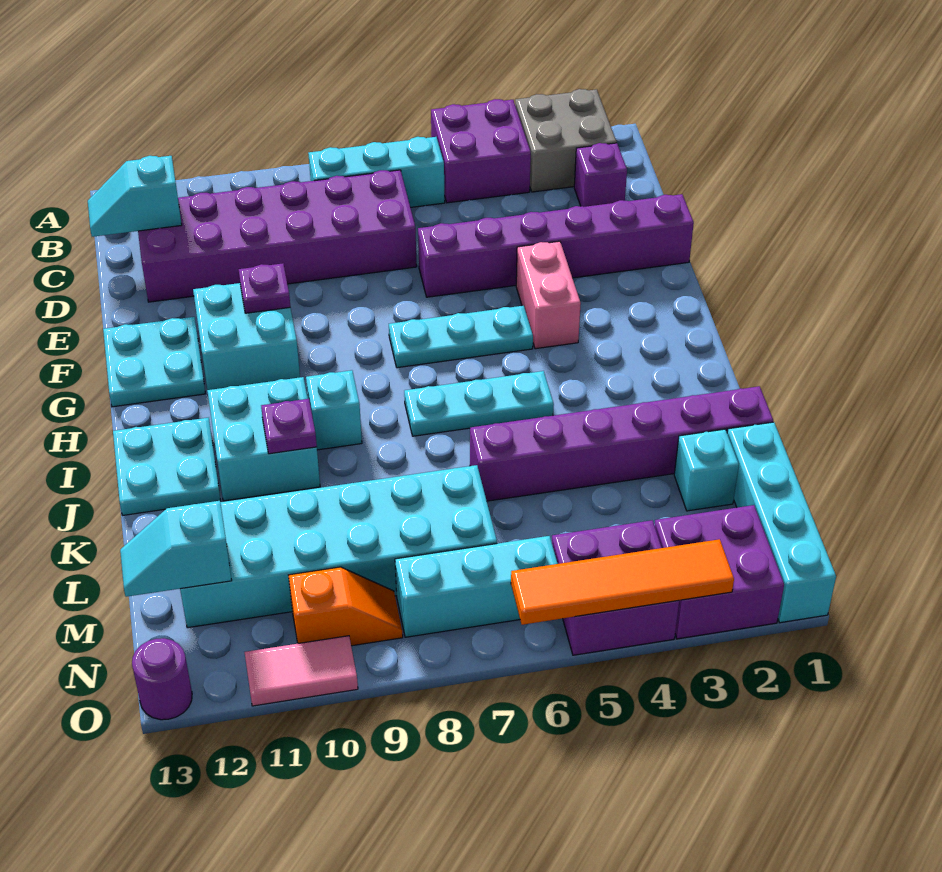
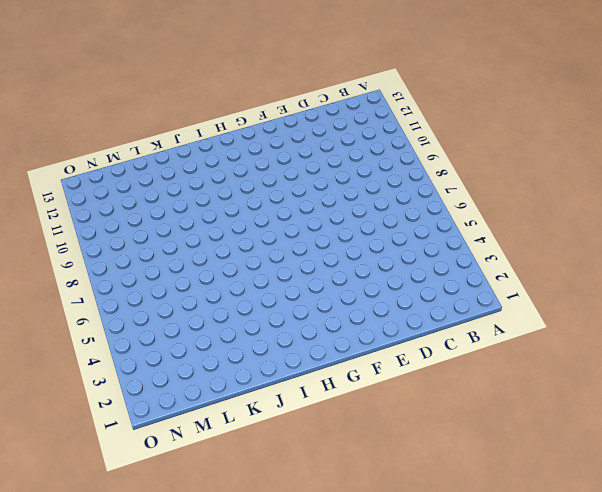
none -> grey 2x2 brick [515,89,617,192]
none -> purple 2x2 brick [431,99,531,203]
none -> cyan 1x3 brick [308,137,445,207]

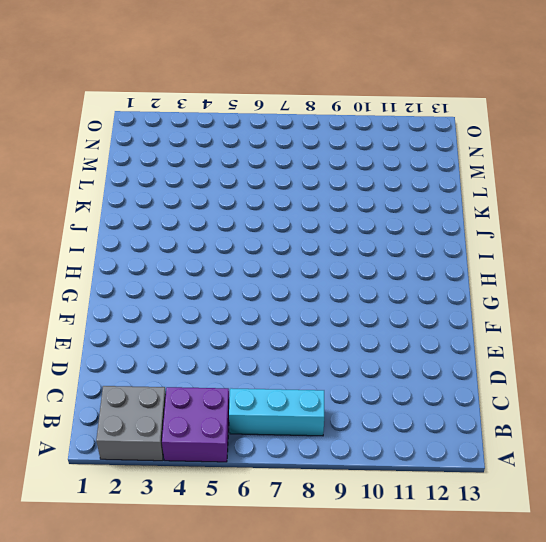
none -> purple 1x1 brick [574,143,627,207]
none -> purple 2x6 brick [138,170,417,302]
none -> purple 1x6 brick [418,194,694,297]

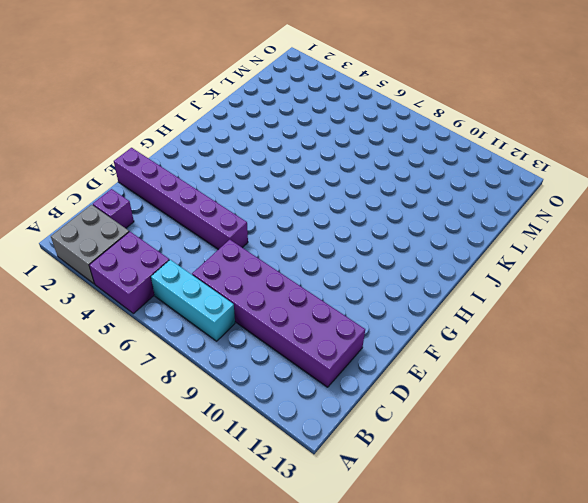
none -> pink 1x2 brick [516,241,581,349]
none -> cyan 2x2 brick [193,283,300,390]
none -> cyan 2x2 plate [103,317,206,407]

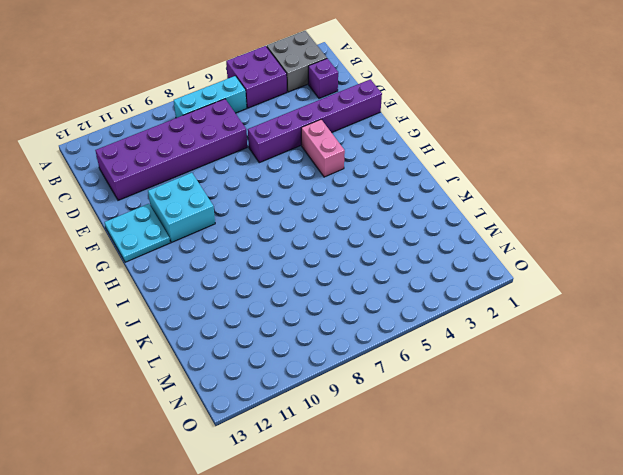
none -> cyan 1x3 plate [389,306,533,368]
none -> cyan 1x3 plate [404,371,554,436]
none -> cyan 1x1 brick [306,370,362,450]

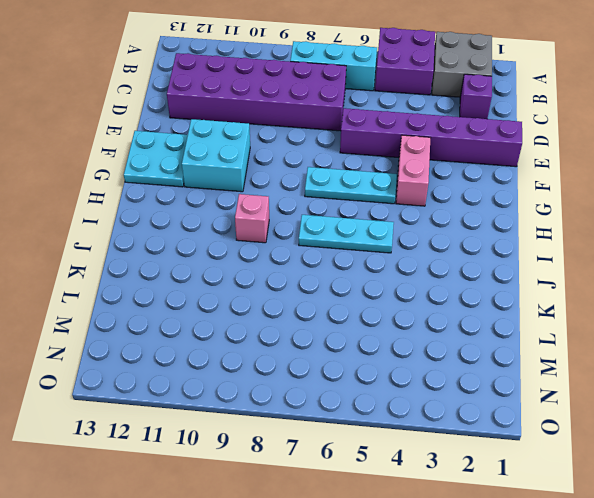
pink 1x1 brick [235,194,269,243] -> cyan 1x1 brick [306,370,362,450]
none -> cyan 2x2 brick [207,377,320,501]
none -> cyan 2x2 plate [113,418,221,515]
none -> purple 1x6 brick [470,386,773,501]

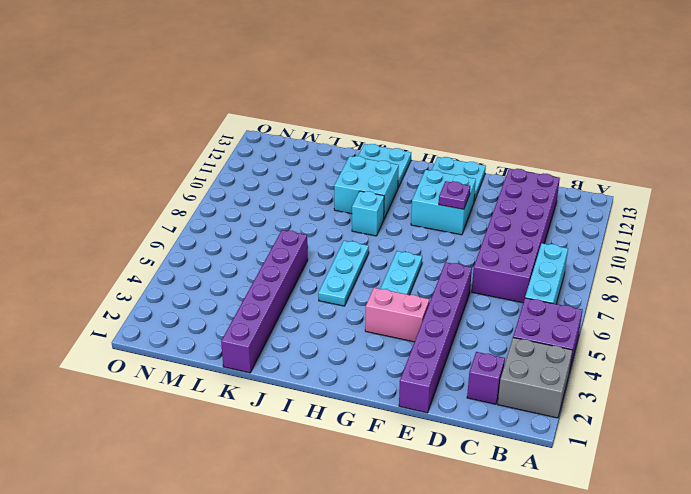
none -> cyan 1x4 brick [727,422,836,623]
none -> cyan 1x1 brick [674,429,739,511]
none -> cyan 2x6 brick [180,465,497,628]

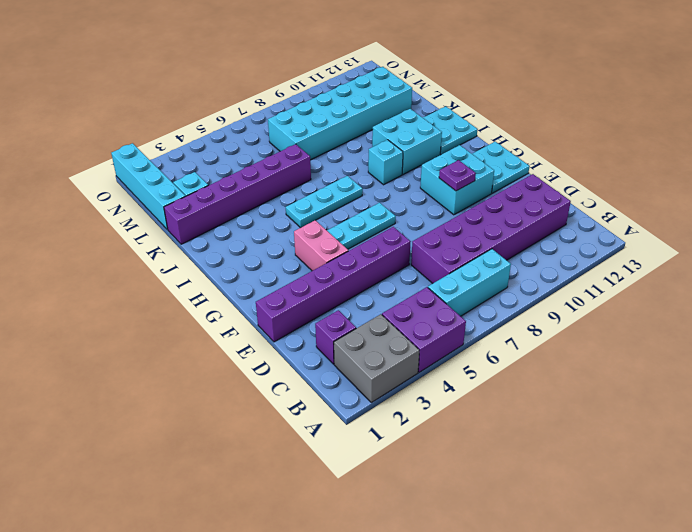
none -> purple 2x2 brick [655,505,784,639]
none -> purple 2x2 brick [552,520,679,655]
none -> cyan 1x3 brick [395,536,558,637]

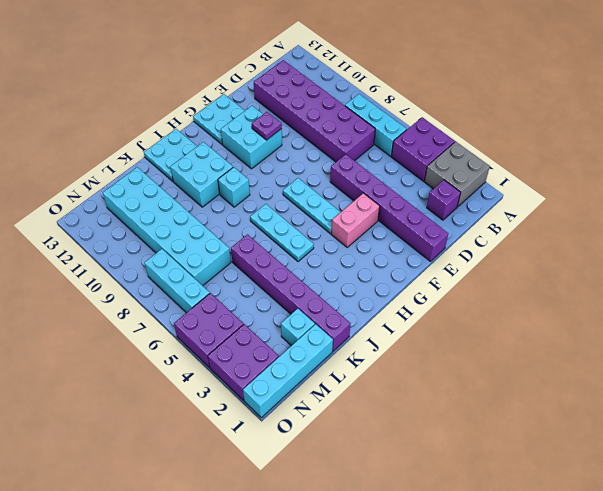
none -> orange 1x2 slope [289,567,403,646]
none -> pink 1x2 tile [245,636,358,706]
none -> purple 1x1 round brick [132,638,192,720]

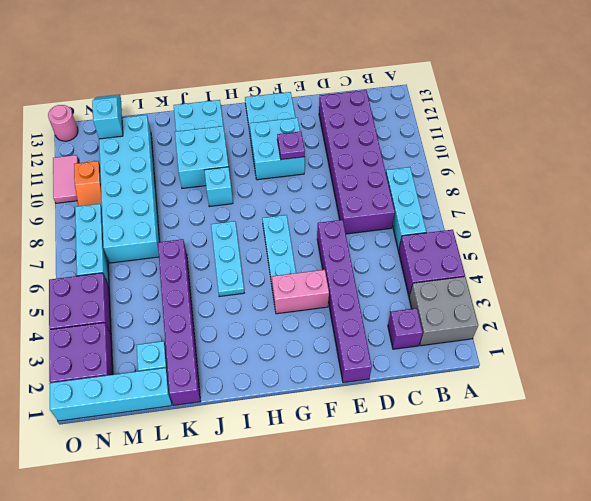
pink 1x1 round brick [48,105,78,141] -> purple 1x1 round brick [132,638,192,720]
none -> cyan 1x2 slope [88,156,182,237]
none -> purple 1x1 plate [261,399,317,454]
none -> orange 1x4 tile [511,539,734,625]

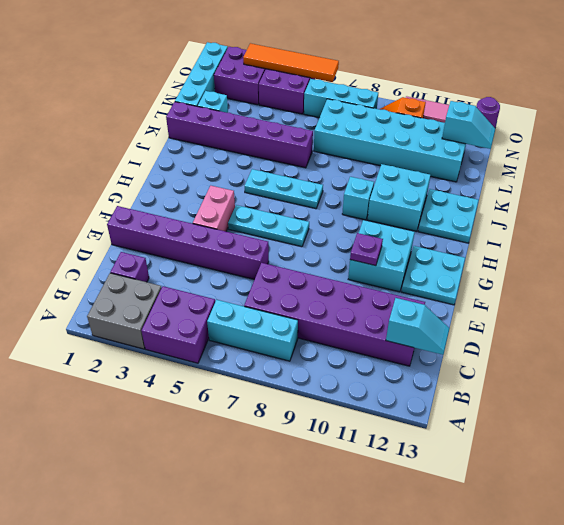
none -> purple 1x1 plate [261,399,317,454]

